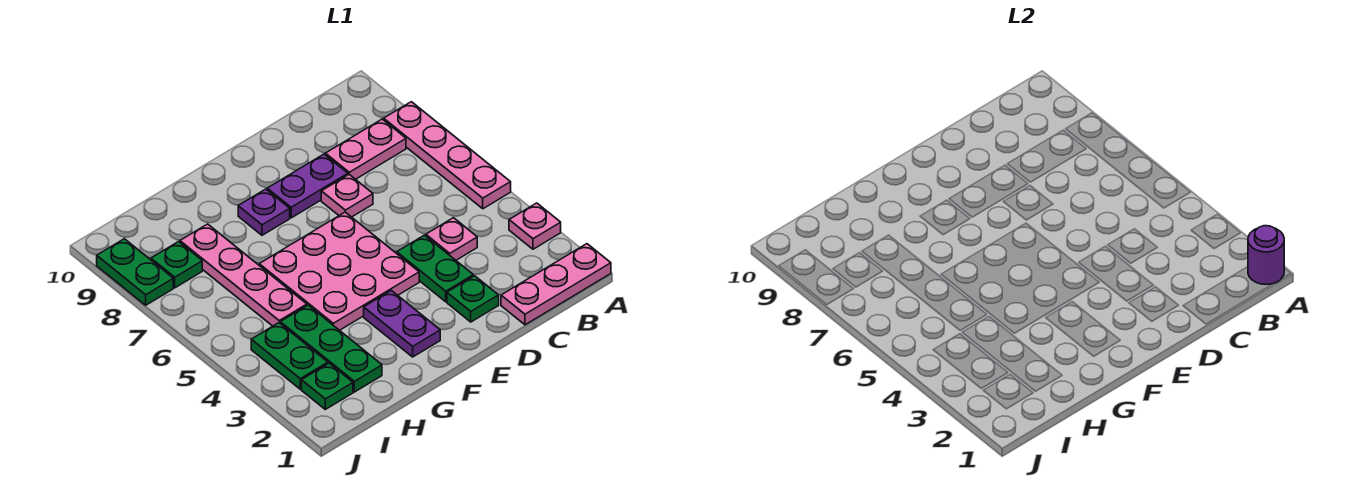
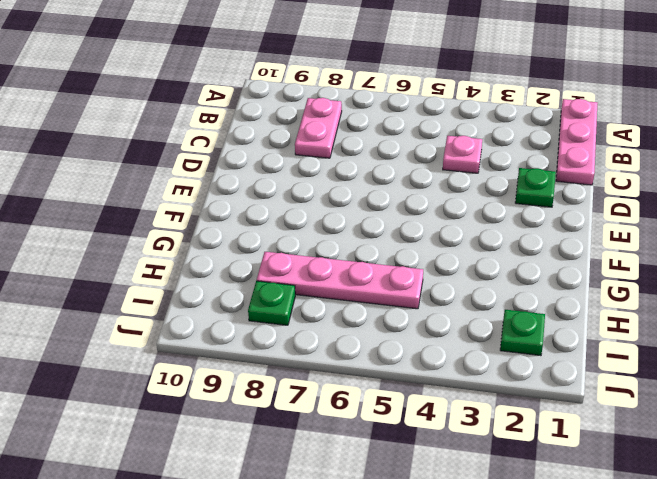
none -> pink 1x1 plate [509,203,561,249]
none -> pink 1x4 plate [384,102,511,209]
none -> green 1x2 plate [397,235,473,302]

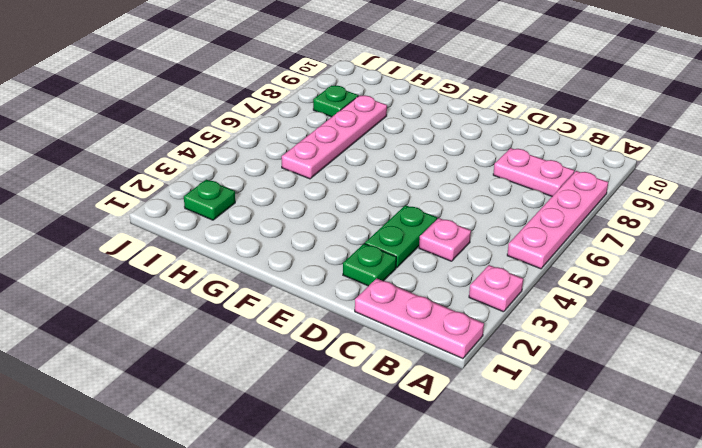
none -> pink 1x1 plate [321,175,373,217]
none -> purple 1x2 plate [267,154,348,218]
none -> pink 3x3 plate [259,212,419,330]

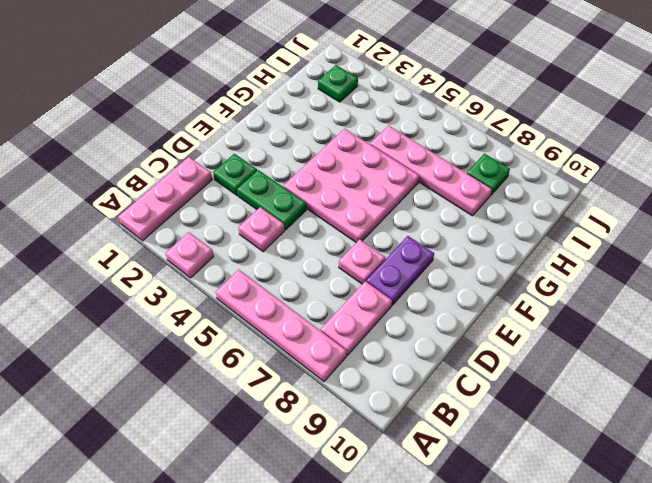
none -> purple 1x2 plate [364,290,440,357]
none -> purple 1x1 plate [238,189,290,235]
none -> green 1x3 plate [280,305,382,392]

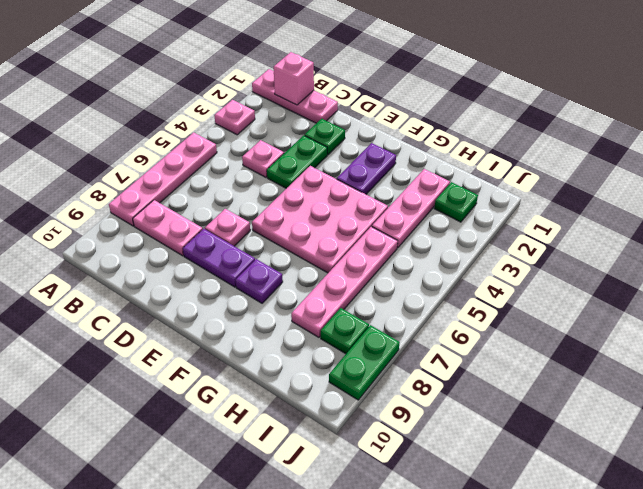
pink 1x1 brick [274,52,314,105] -> none
pink 1x3 plate [372,169,450,248] -> green 1x3 plate [280,305,382,392]
none -> green 1x2 plate [251,323,328,389]
none -> purple 1x1 round brick [1248,226,1284,285]

